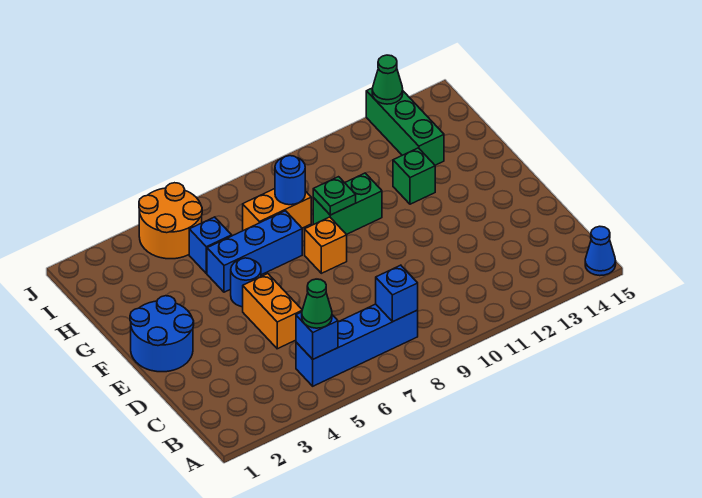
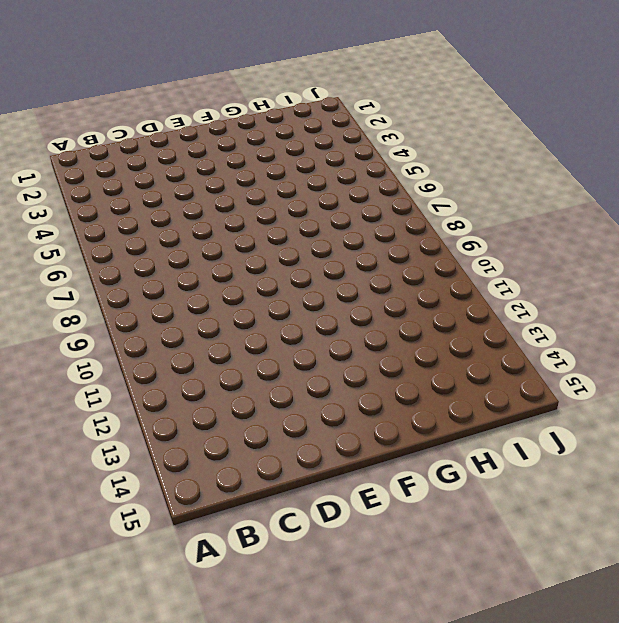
none -> blue 1x1 cone [585,226,616,276]
none -> blue 1x4 brick [296,304,418,386]
none -> orange 1x2 brick [243,274,302,349]

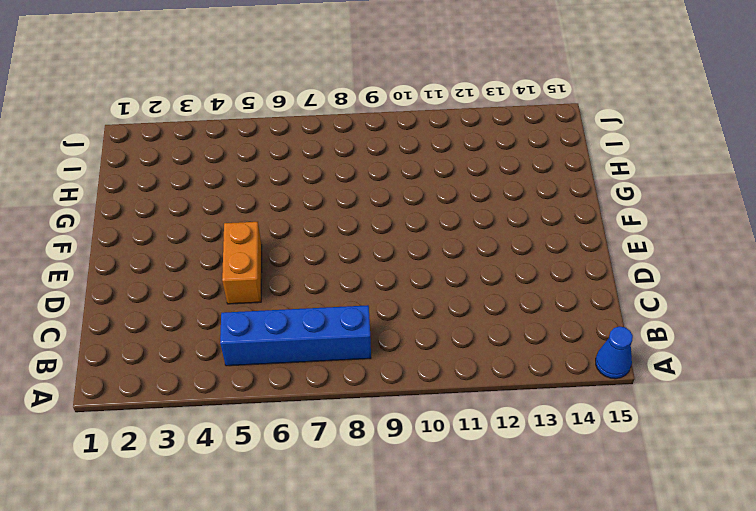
none -> blue 2x2 round brick [130,296,194,372]
none -> blue 1x1 round brick [231,258,261,307]
none -> orange 1x1 brick [305,217,347,273]

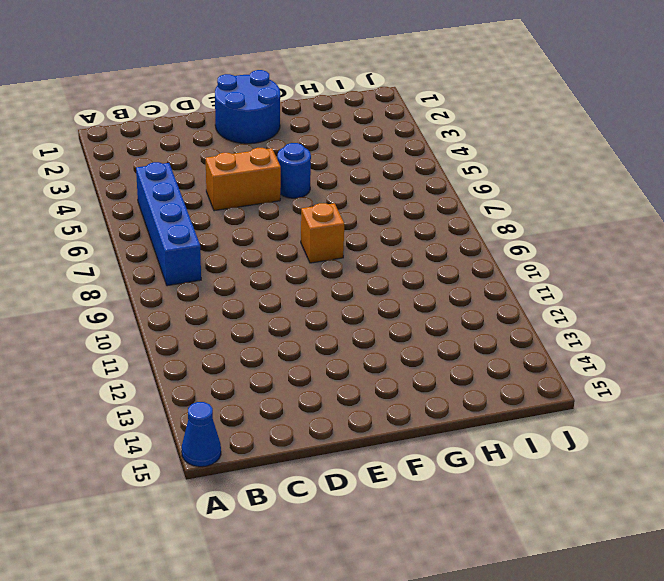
none -> blue 1x3 brick [207,211,302,292]
none -> green 1x2 brick [313,173,382,235]
none -> green 1x1 brick [393,148,435,204]

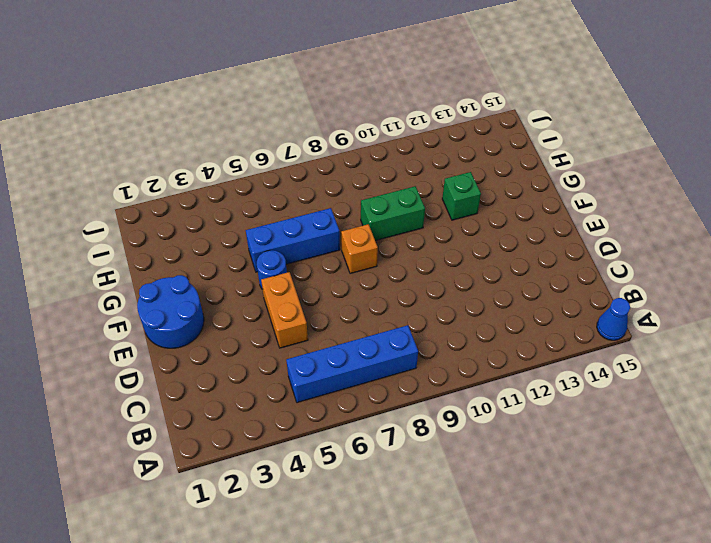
none -> blue 1x1 brick [189,217,232,273]
none -> orange 1x2 brick [243,189,311,231]
none -> green 1x3 brick [366,88,444,165]

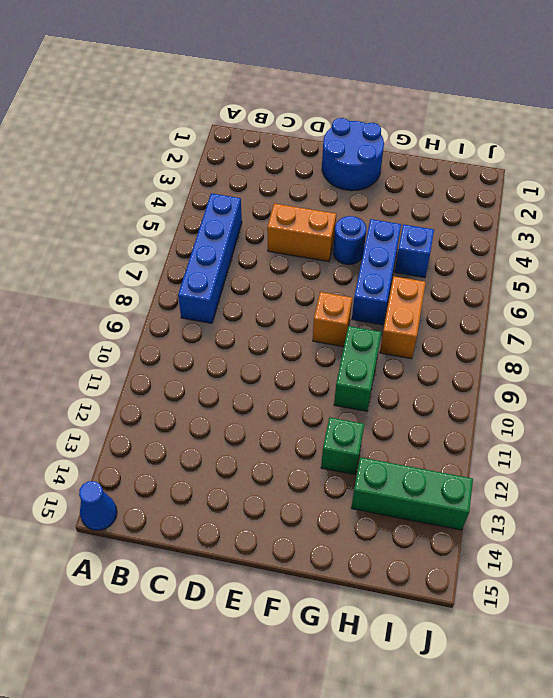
none -> orange 2x2 round brick [139,183,202,259]
none -> blue 1x1 brick [296,312,338,359]
none -> blue 1x1 brick [376,265,418,322]

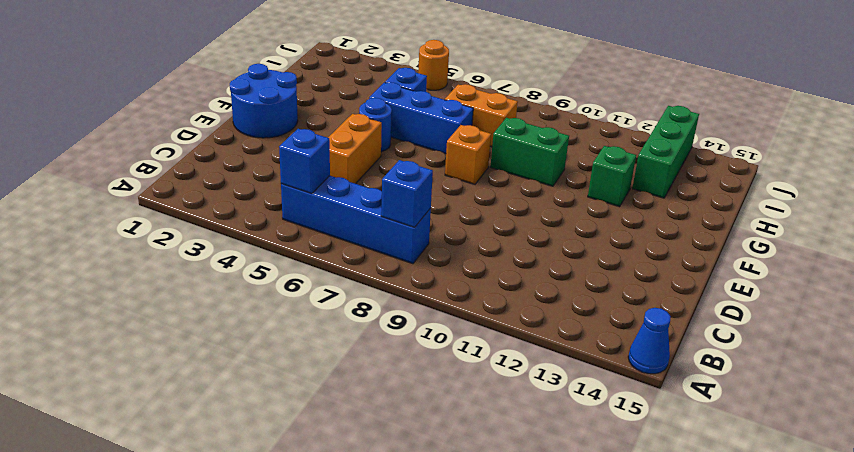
orange 1x1 round brick [418,40,449,90] -> orange 2x2 round brick [139,183,202,259]
none -> green 1x1 plate [313,177,356,215]
none -> blue 1x1 round brick [275,156,305,205]
none -> green 1x1 cone [372,55,403,104]

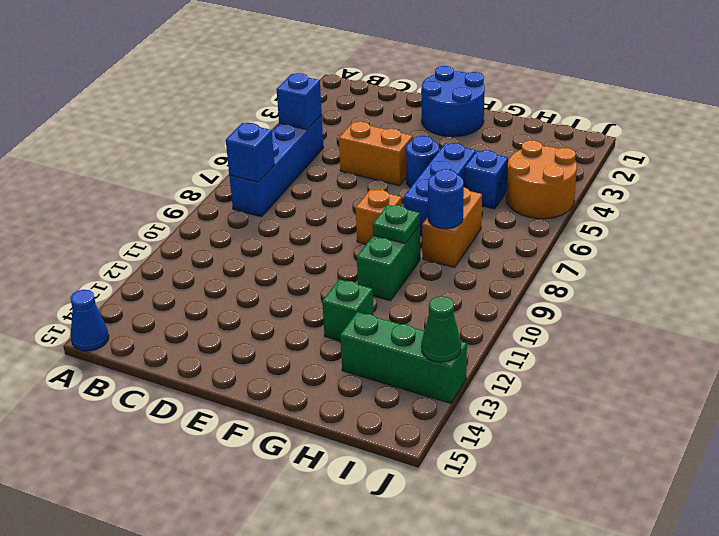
none -> green 1x1 cone [302,279,332,328]

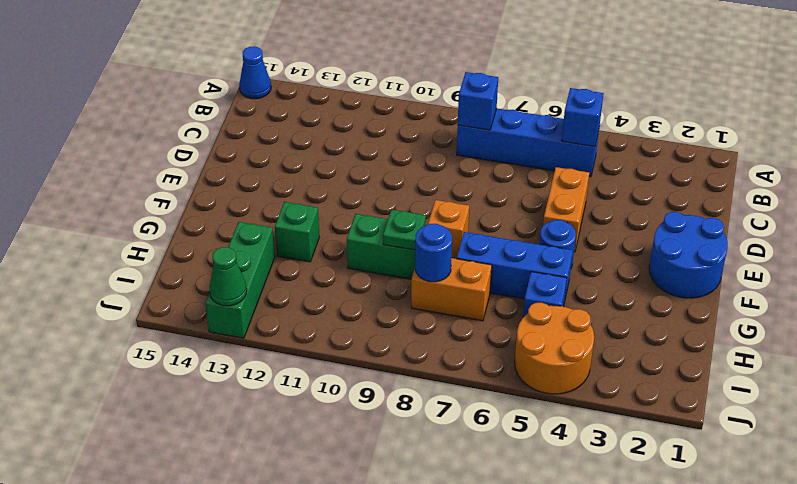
none -> green 1x1 cone [302,279,332,328]

